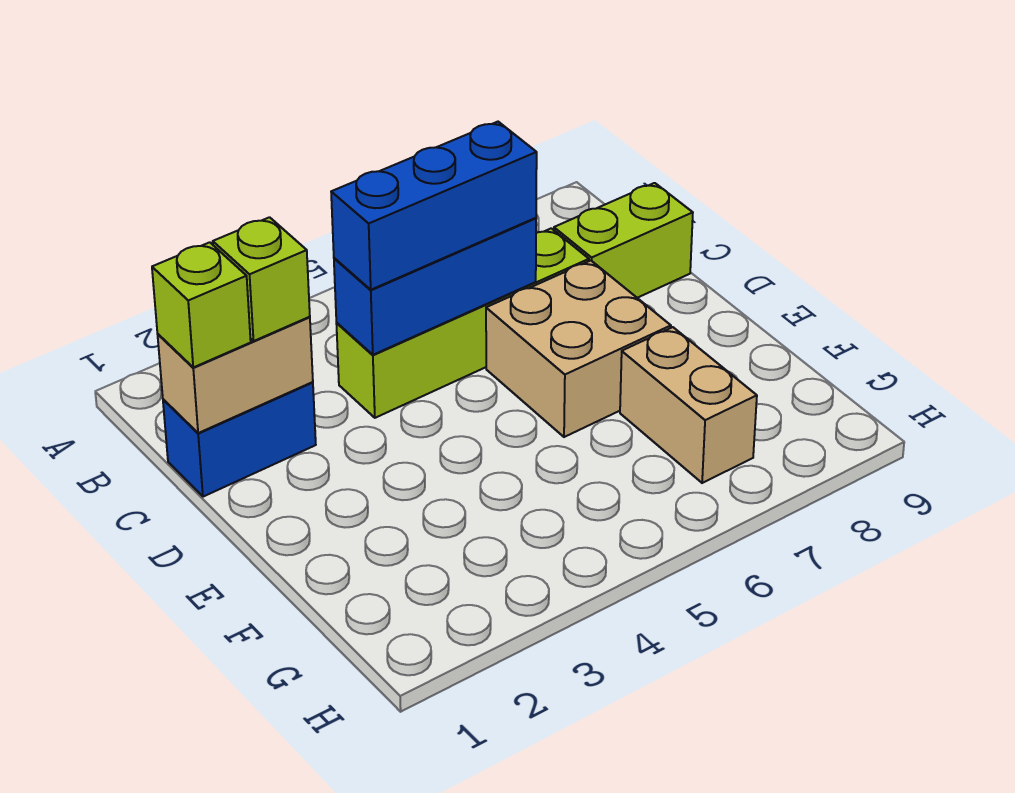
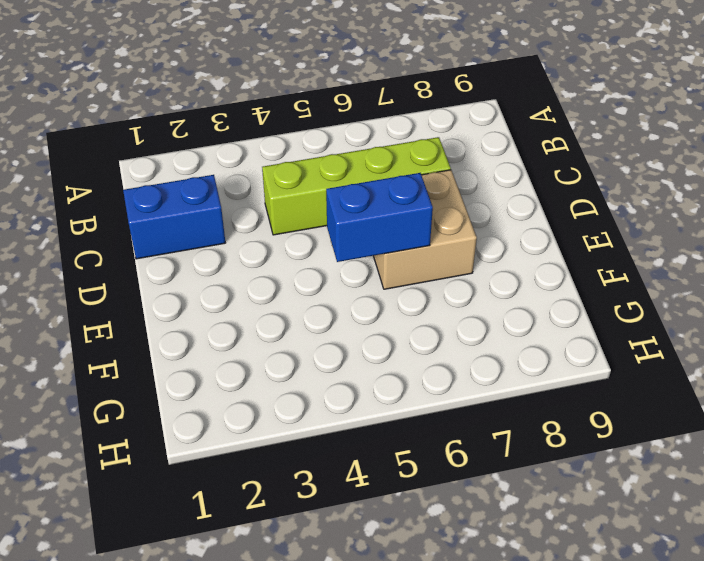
blue 1x2 brick [326,173,433,262] -> none
none -> lime 1x2 brick [554,183,693,298]
none -> tan 1x2 brick [620,327,757,483]

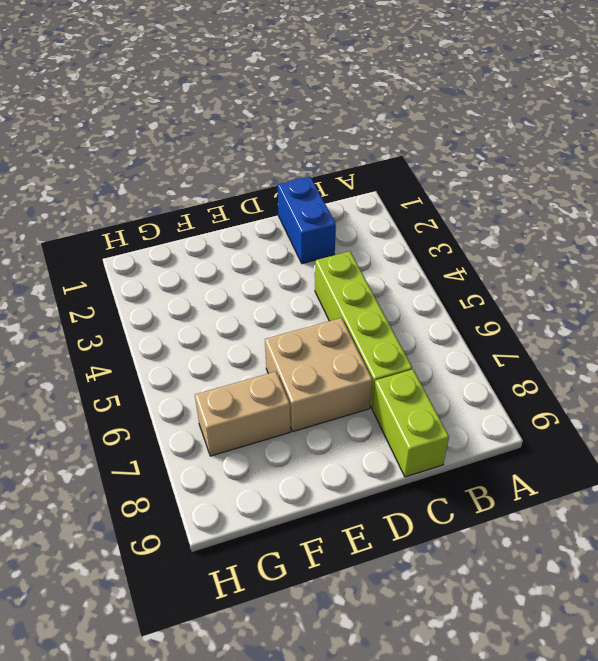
none -> tan 1x2 brick [158,317,313,433]
none -> blue 1x3 brick [334,218,536,355]

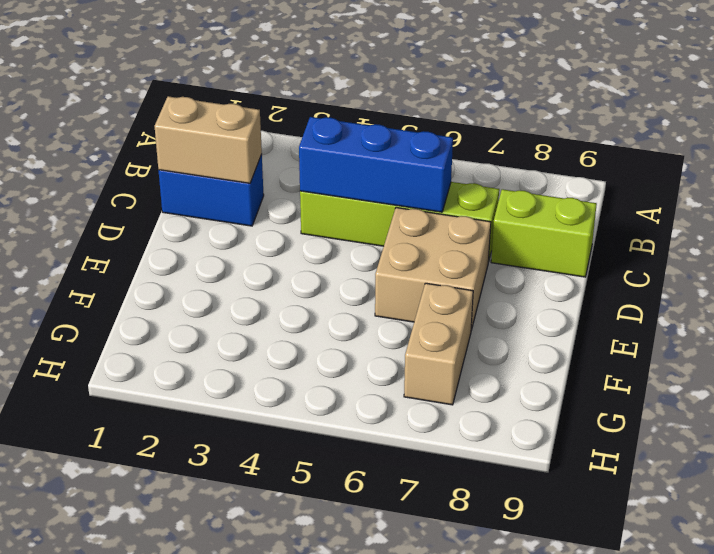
none -> lime 1x1 brick [152,242,251,367]
none -> lime 1x1 brick [213,217,310,341]

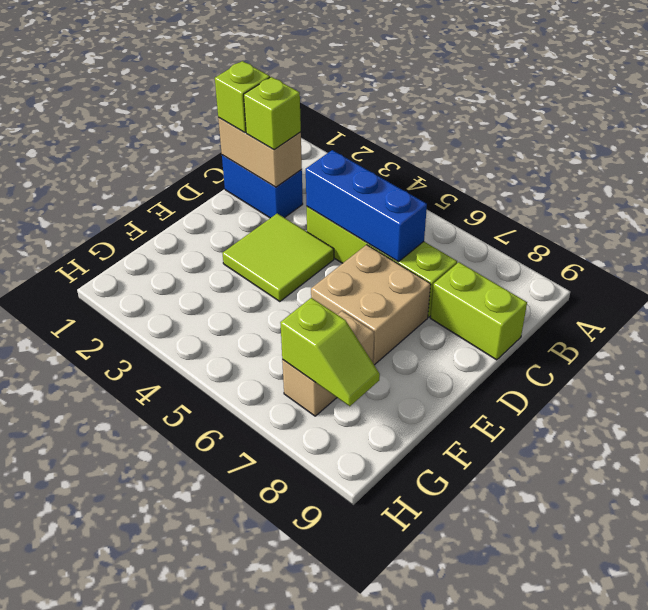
lime 2x2 tile [222,214,334,302] -> none
lime 1x2 slope [280,298,380,406] -> none
none -> blue 1x3 brick [331,122,537,290]

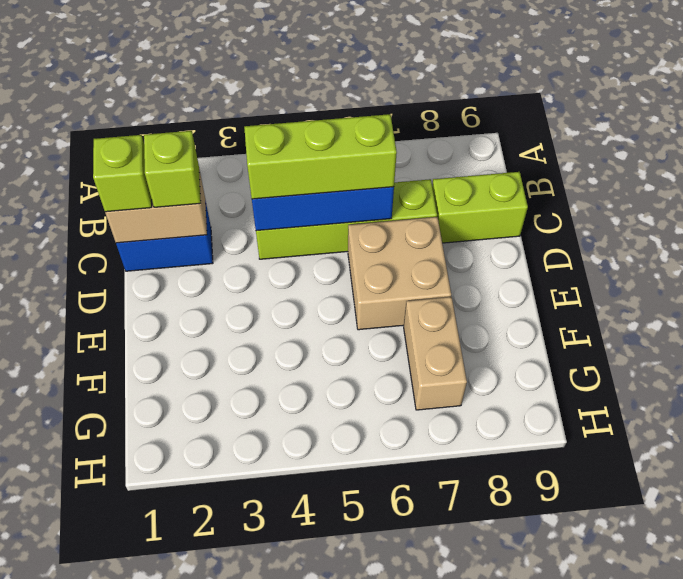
lime 1x3 brick [244,114,397,199] -> blue 1x3 brick [331,122,537,290]

